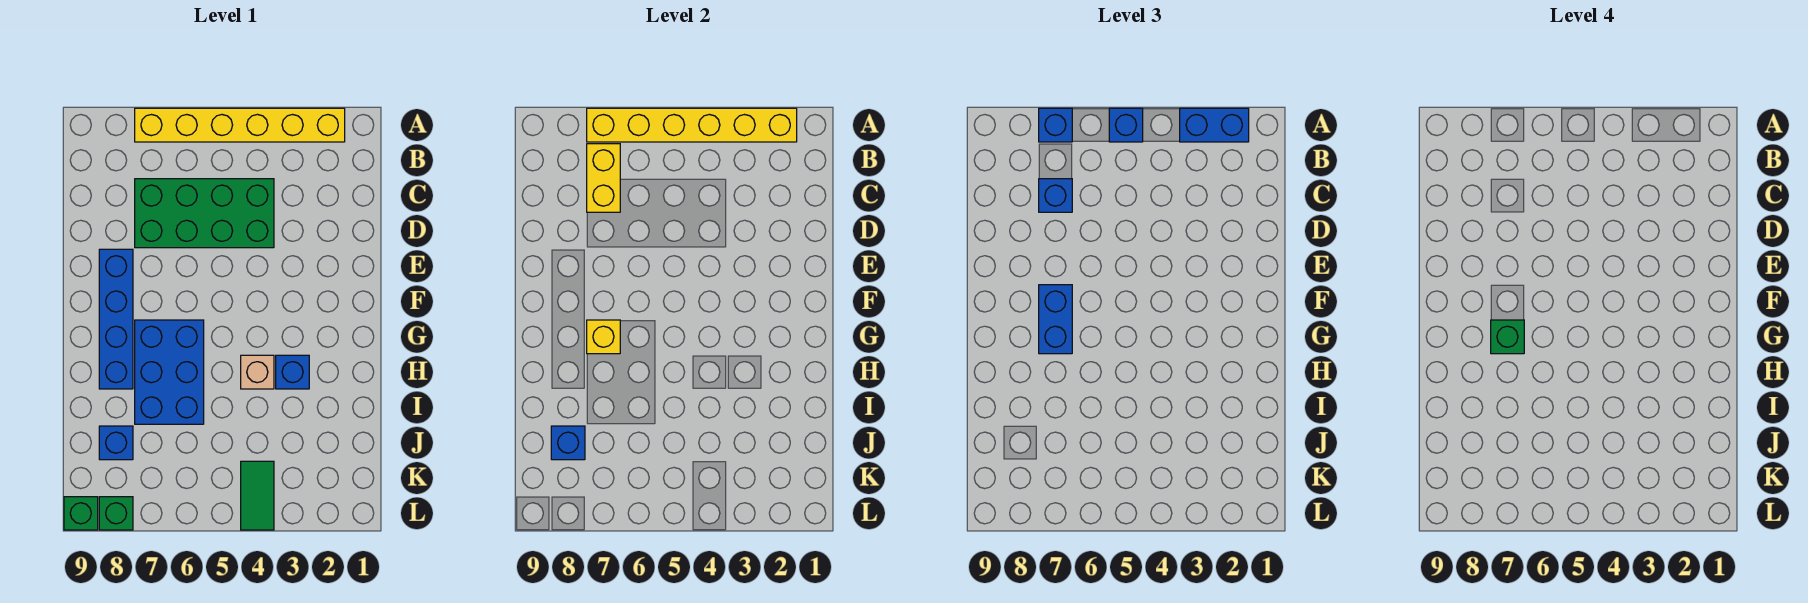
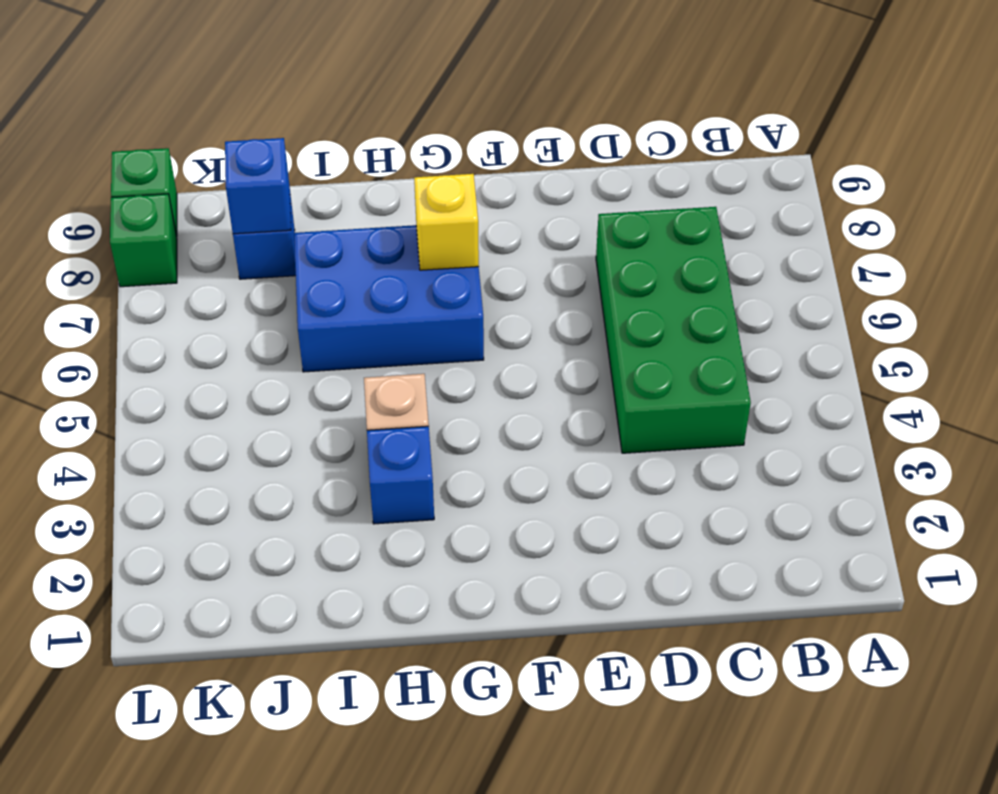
none -> yellow 1x6 brick [135,108,345,142]
none -> blue 1x4 brick [99,249,133,389]
none -> green 1x2 tile [241,461,274,530]

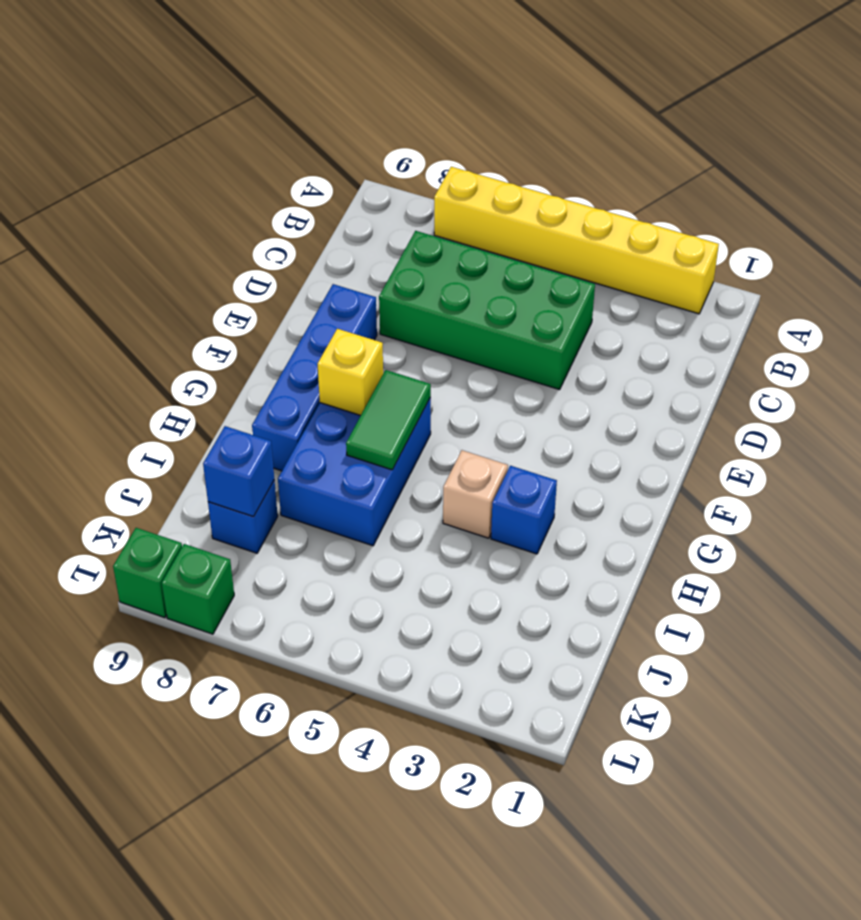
green 1x2 tile [346,370,431,470] -> green 1x2 tile moved to [241,461,274,530]
none -> yellow 1x6 brick [587,108,797,142]
none -> yellow 1x2 brick [587,144,620,212]
none -> blue 1x2 brick [1180,108,1249,142]

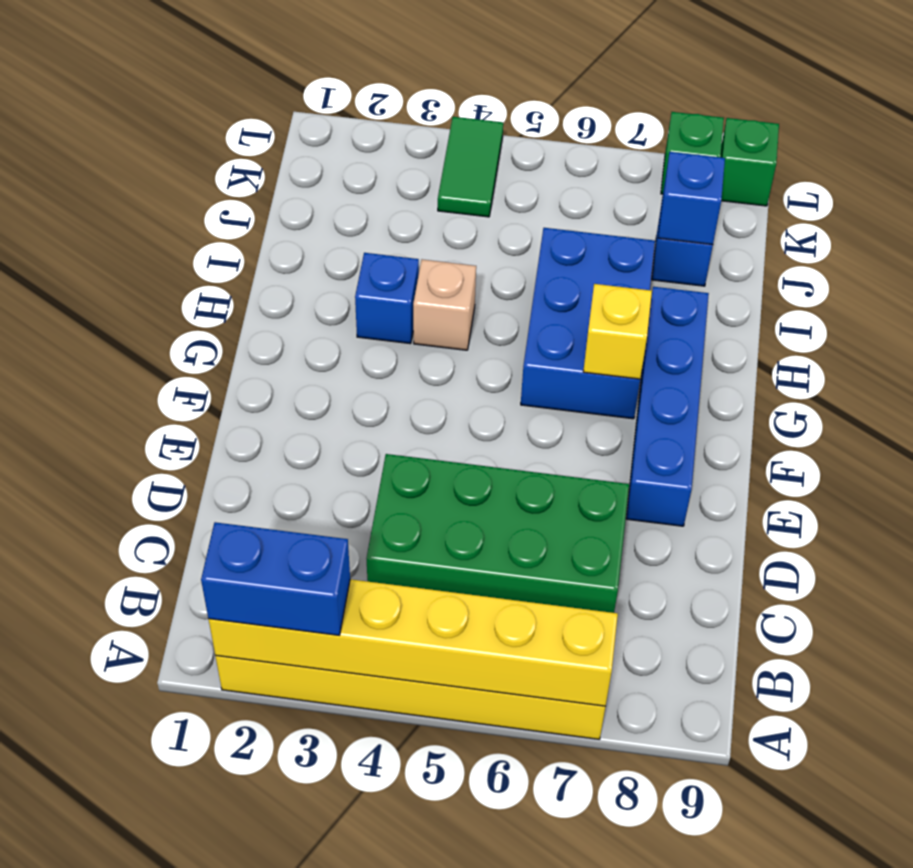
none -> yellow 1x2 brick [587,144,620,212]
none -> blue 1x1 brick [1109,108,1143,142]
none -> blue 1x1 brick [1039,108,1072,142]

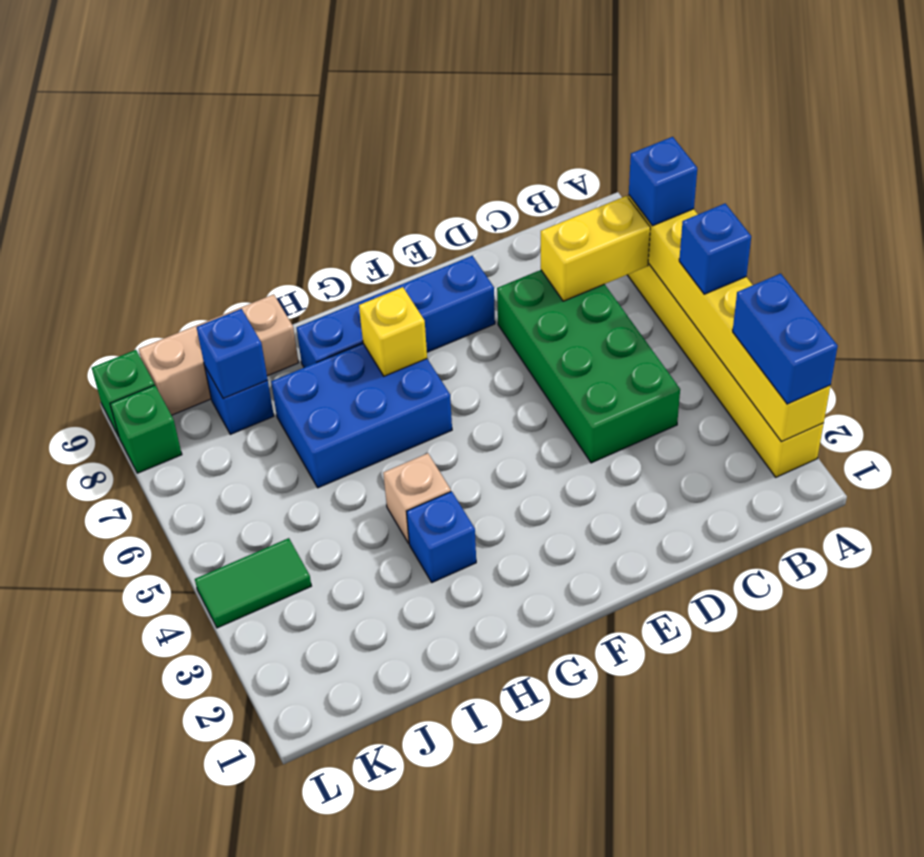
tan 1x3 brick [139,294,299,415] -> none
none -> blue 1x1 brick [1039,179,1072,212]
none -> blue 1x2 brick [1039,285,1072,354]
none -> green 1x1 brick [1491,320,1524,354]

